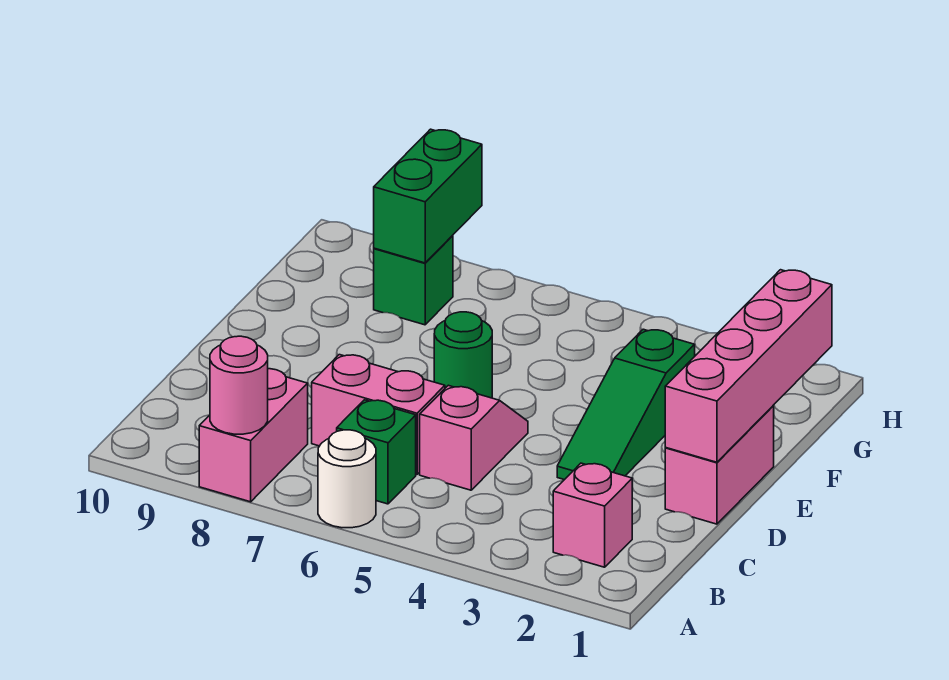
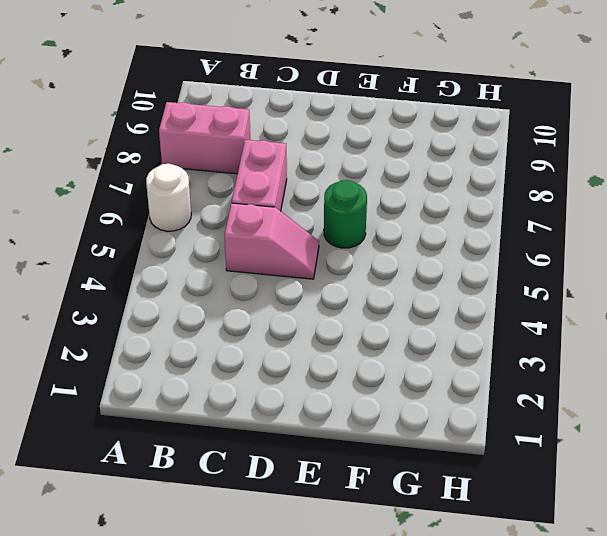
none -> pink 1x1 brick [553,463,632,567]
none -> green 1x1 brick [337,400,416,504]
none -> pink 1x2 brick [665,406,774,524]

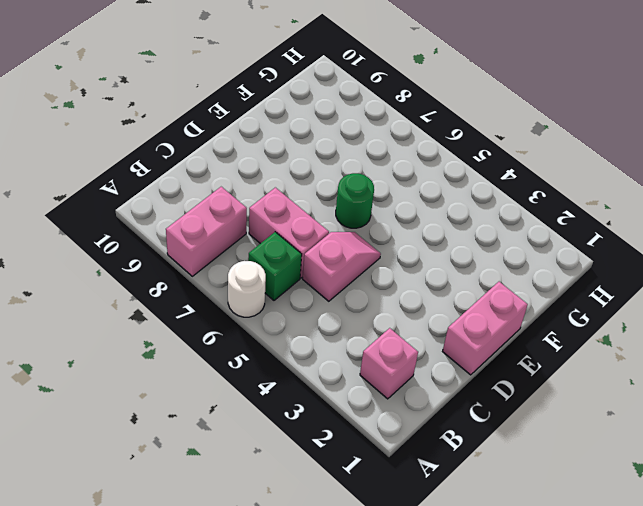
none -> green 1x3 slope [557,329,695,480]
none -> green 1x1 brick [374,236,453,325]
none -> pink 1x1 round brick [210,336,268,434]

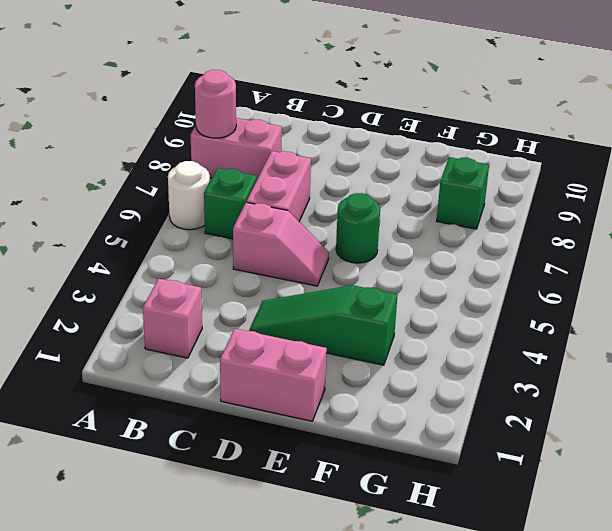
none -> pink 1x4 brick [665,270,832,462]
none -> green 1x2 brick [374,129,482,263]

